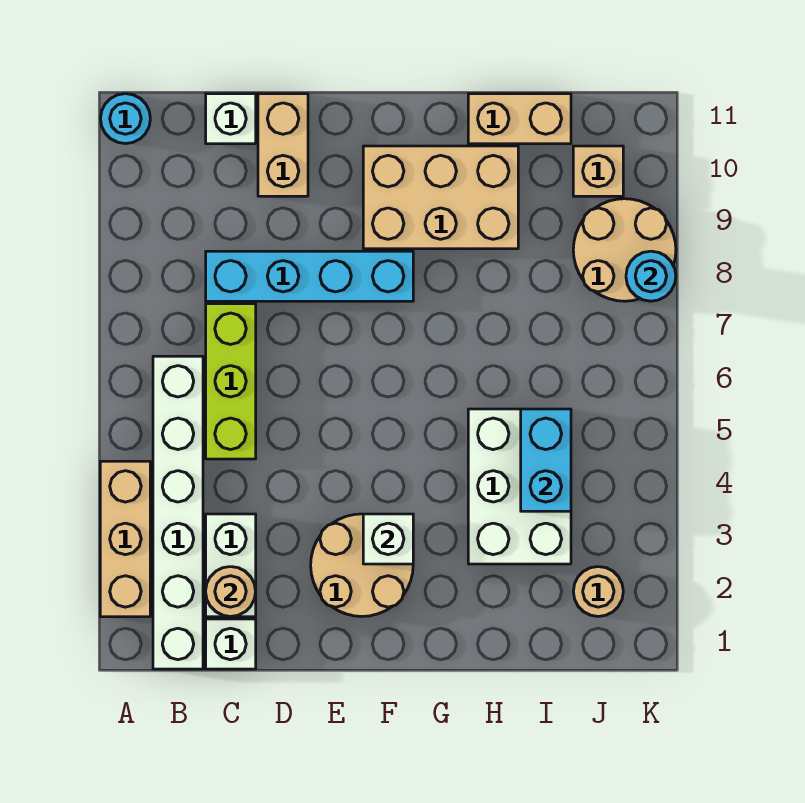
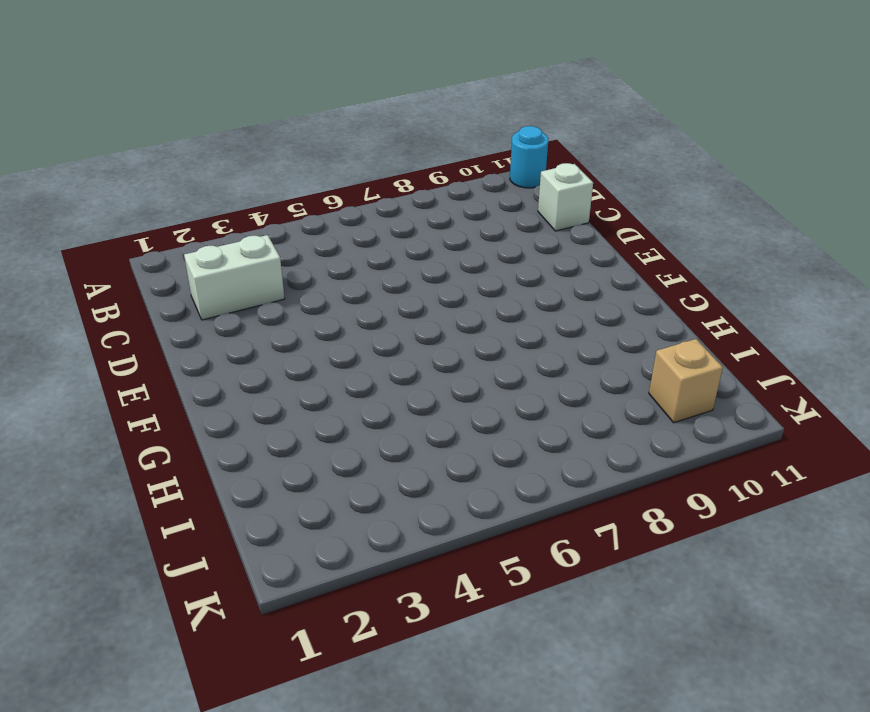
none -> tan 1x3 brick [100,461,150,617]
none -> white 1x6 brick [153,356,203,669]
none -> white 1x1 brick [206,619,256,669]

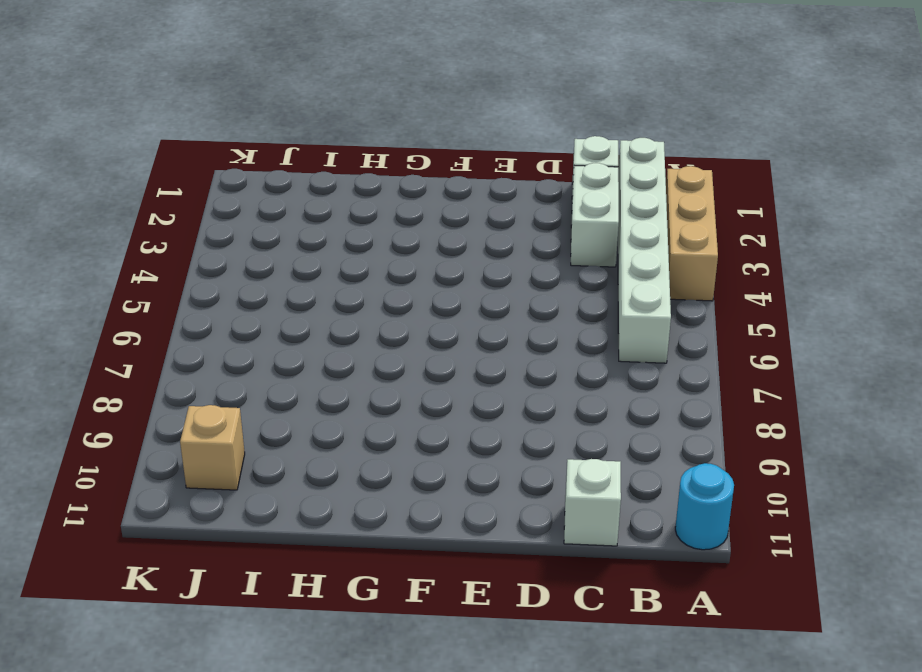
none -> lime 1x3 brick [206,304,256,459]
none -> cyan 1x4 brick [206,251,413,301]
none -> tan 1x2 brick [258,94,308,196]

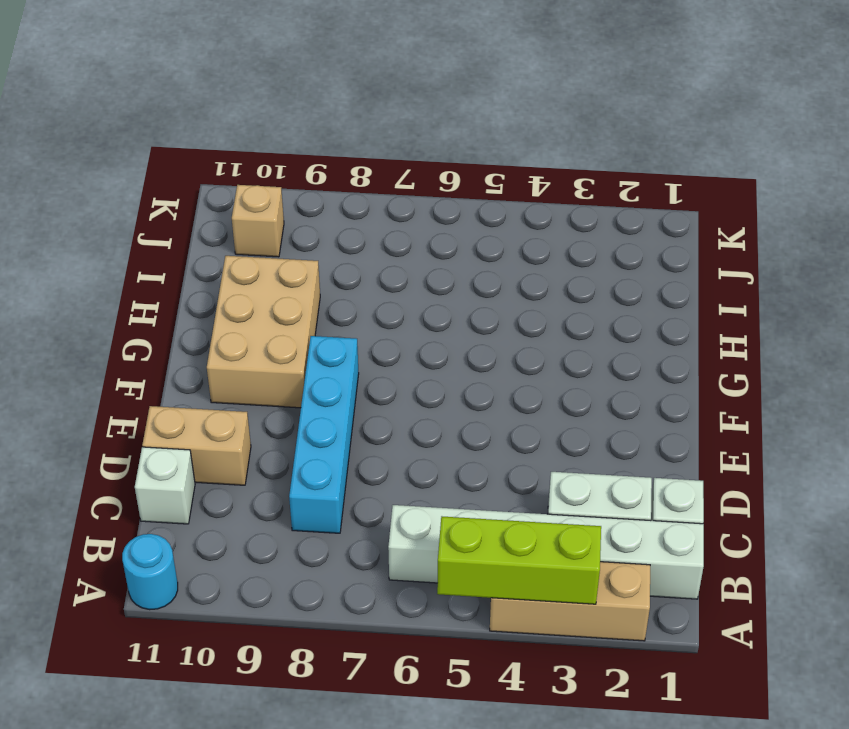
lime 1x3 brick [437,517,601,604] -> lime 1x3 brick moved to [206,304,256,459]
none -> tan 2x2 round brick [311,514,413,616]
none -> white 2x3 brick [468,409,571,564]
none -> tan 1x2 brick [468,94,571,144]

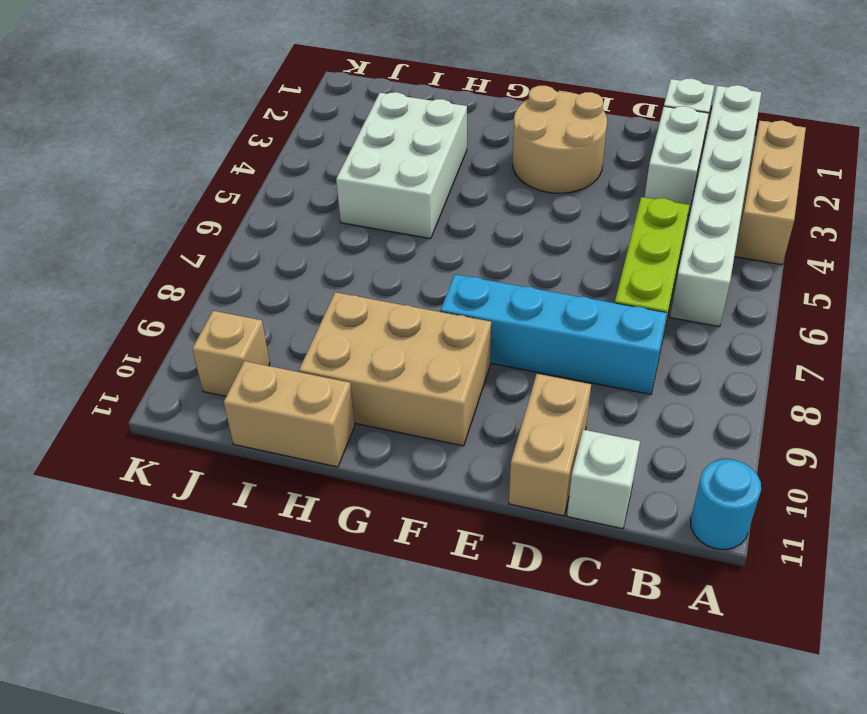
none -> tan 1x1 round brick [573,567,623,616]
none -> tan 2x2 round brick [573,199,676,301]
none -> tan 1x1 round brick [206,567,256,617]

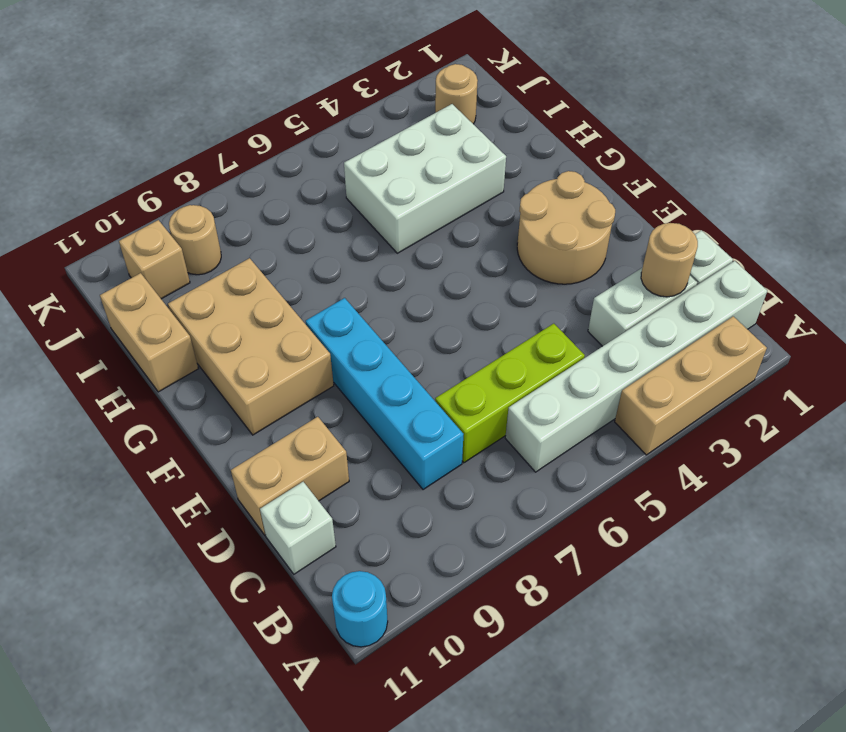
tan 1x1 round brick [169,205,221,275] -> tan 2x2 round brick [573,199,676,301]
none -> white 1x1 brick [363,514,413,564]
none -> cyan 1x2 brick [521,409,571,511]
none -> cyan 1x1 round brick [626,251,676,301]

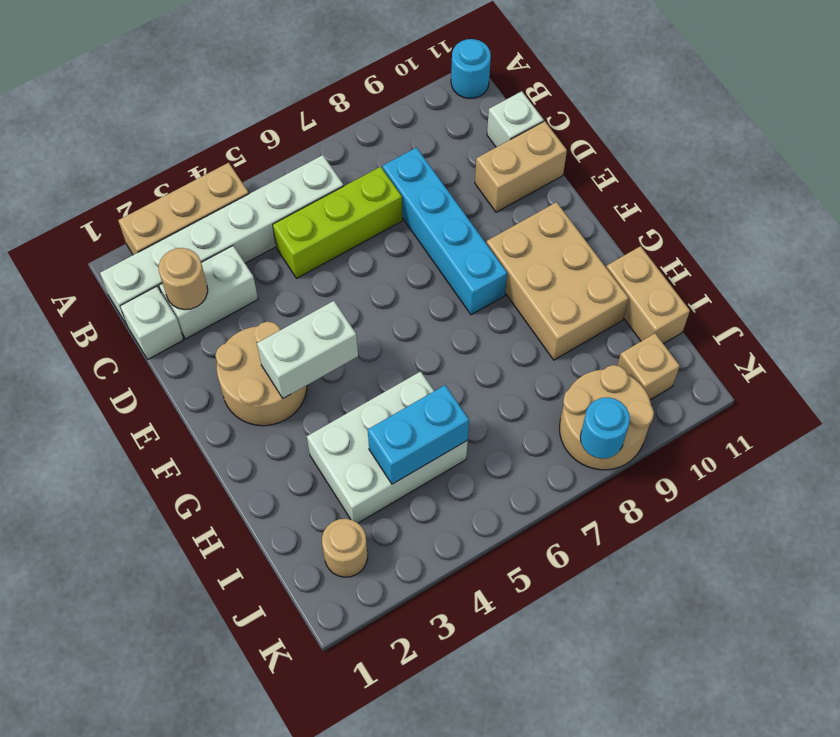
white 1x2 brick [257,301,358,398] -> white 1x1 brick [363,514,413,564]

